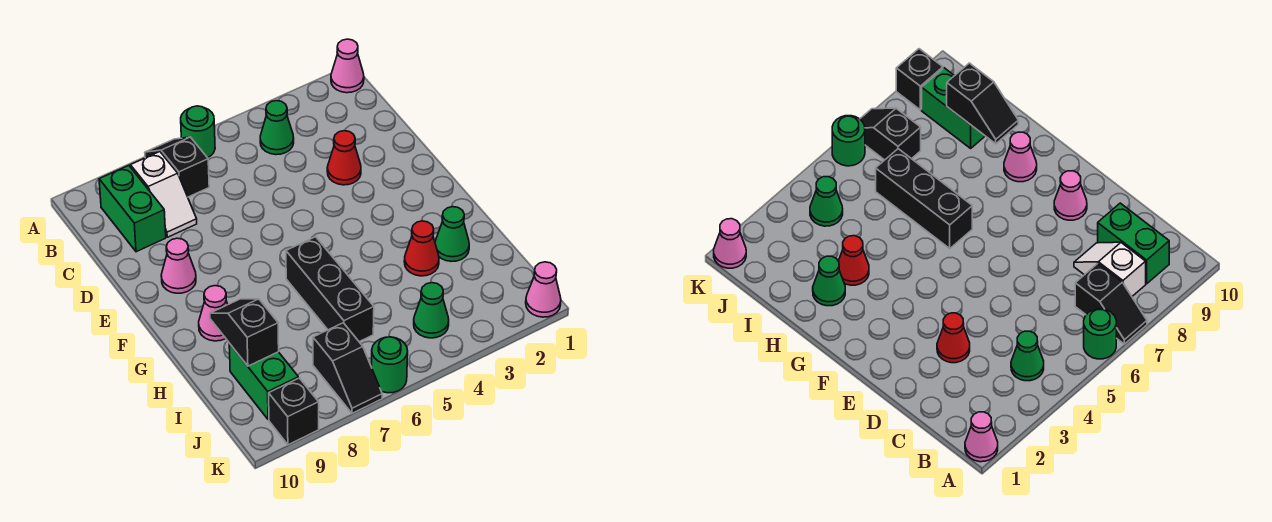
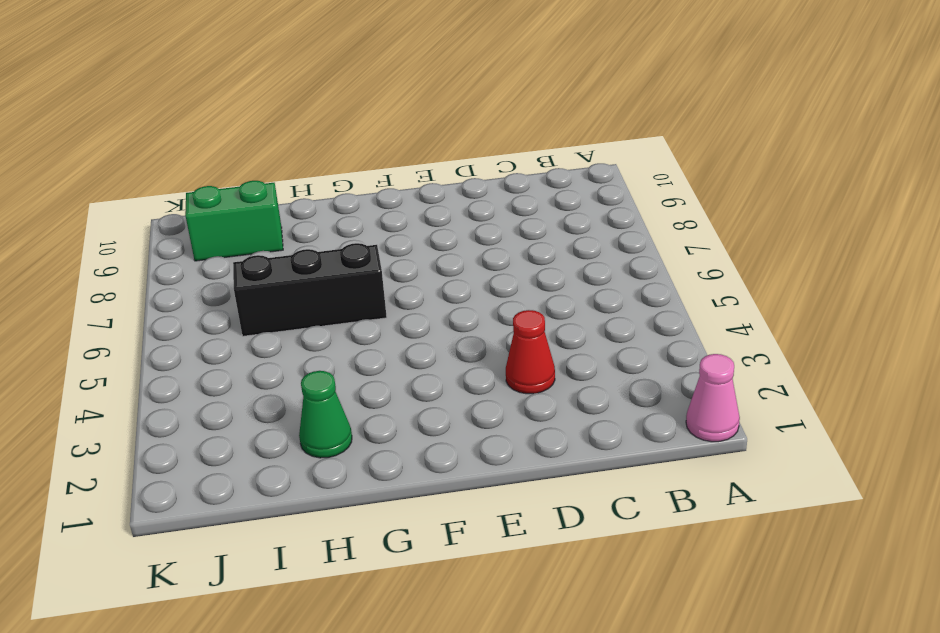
none -> green 1x1 round brick [181,106,215,158]
none -> black 1x2 slope [145,137,209,197]
none -> green 1x1 cone [260,101,294,155]

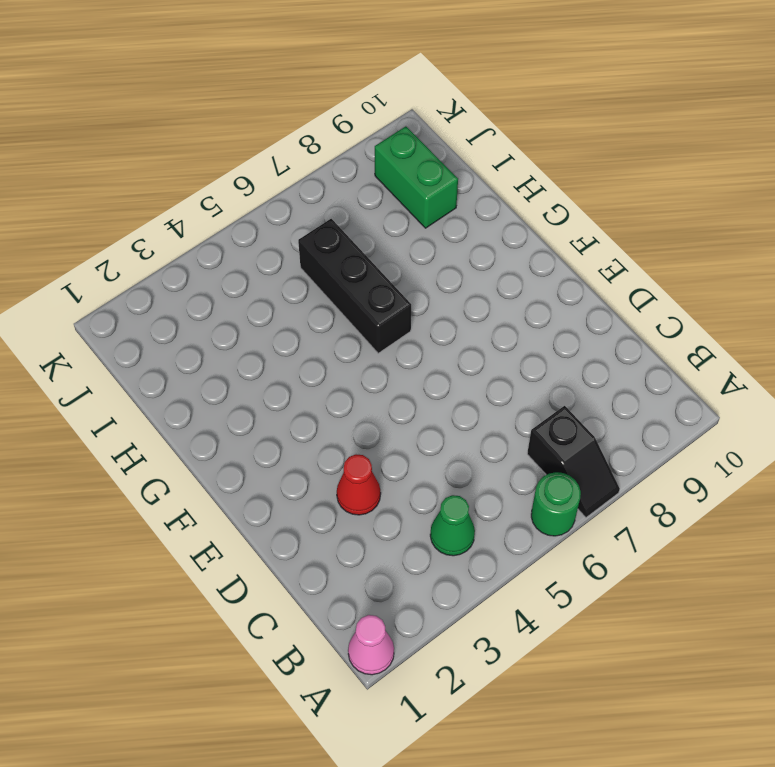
none -> white 1x2 slope [130,152,197,237]
none -> green 1x2 brick [99,166,166,252]
none -> pink 1x1 cone [161,238,196,293]

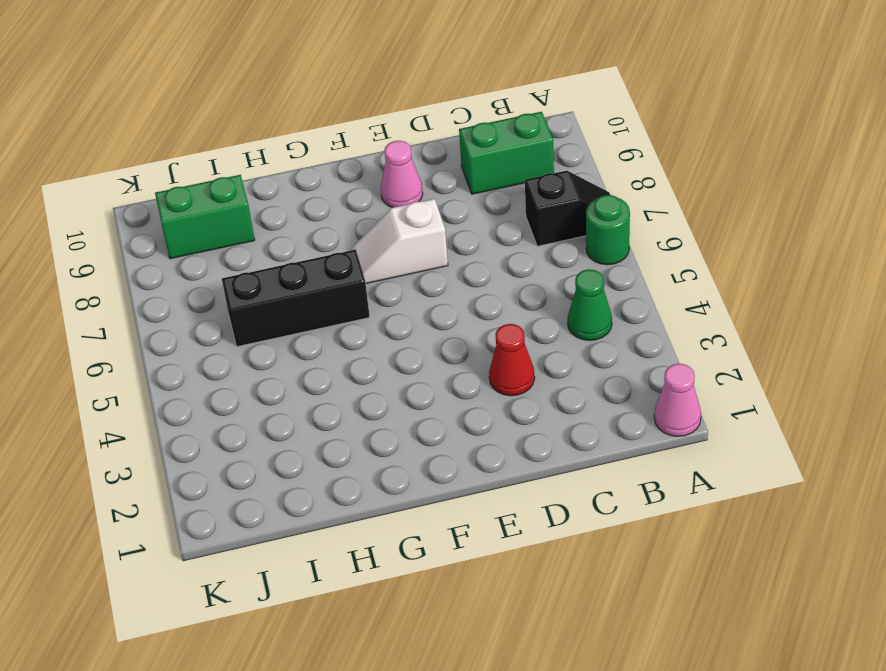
white 1x2 slope [352,199,448,283] -> white 1x2 slope moved to [130,152,197,237]
none -> pink 1x1 cone [199,286,228,341]
none -> green 1x1 cone [435,207,469,261]
none -> red 1x1 cone [404,221,439,276]

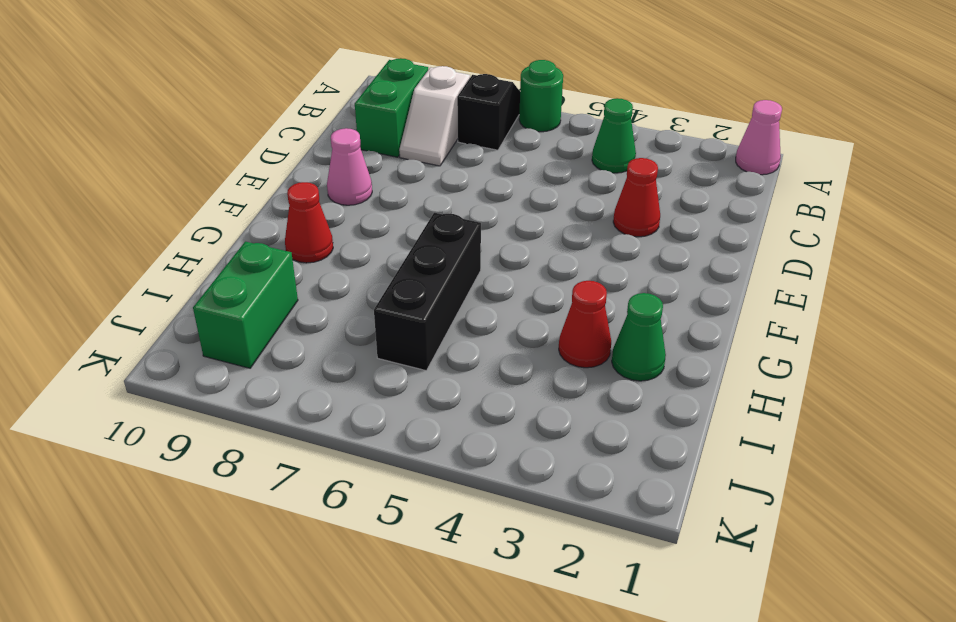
red 1x1 cone [285,182,333,263] -> pink 1x1 cone [199,286,228,341]
none -> green 1x1 cone [414,283,449,338]
none -> black 1x2 slope [313,323,382,413]
none -> pink 1x1 cone [526,262,561,317]

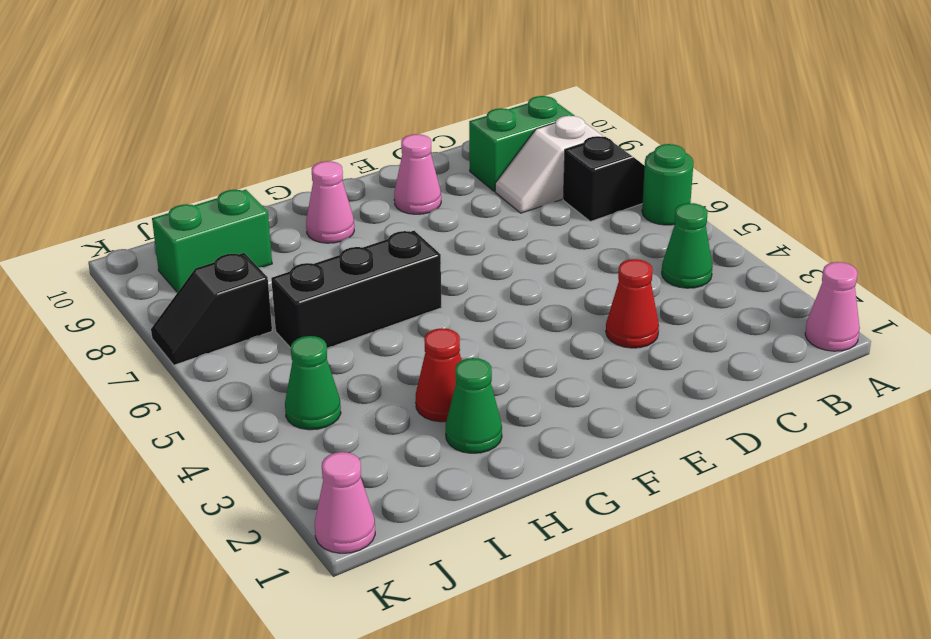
none -> green 1x1 round brick [371,337,408,393]
none -> black 1x1 brick [269,378,319,445]
none -> black 1x2 slope [210,299,279,366]

